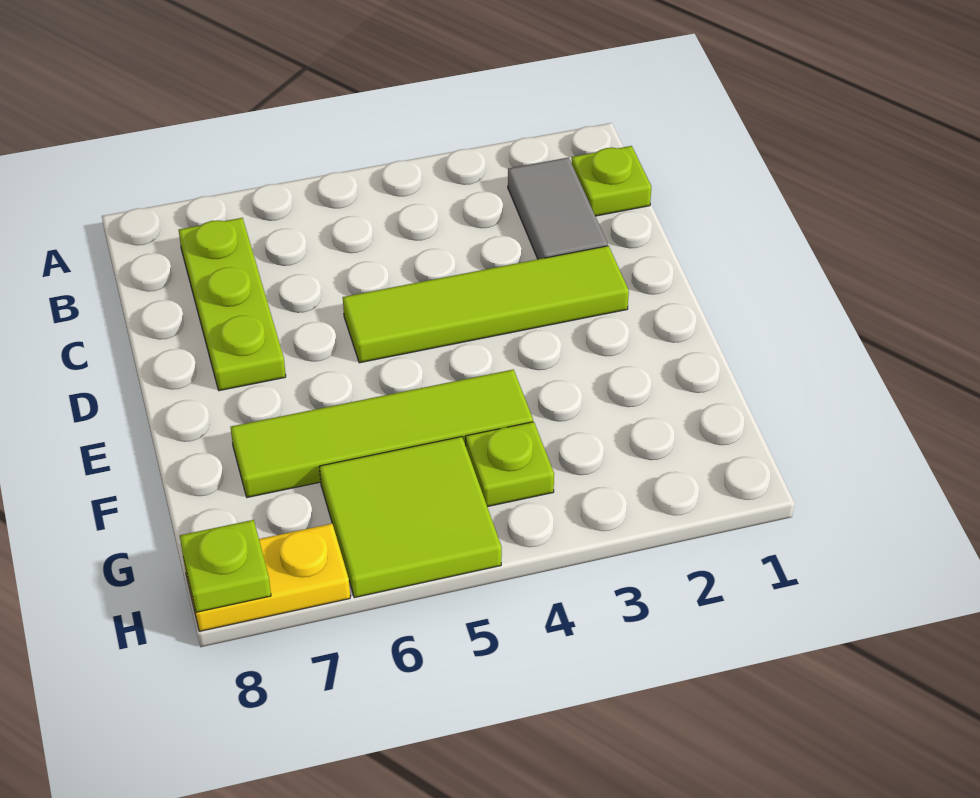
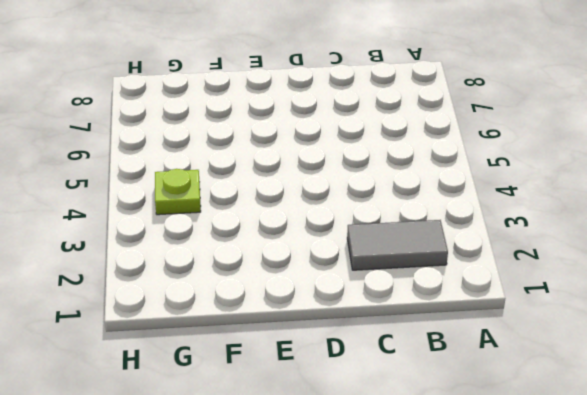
none -> lime 1x1 plate [571,146,651,216]
none -> lime 1x3 plate [179,218,286,391]

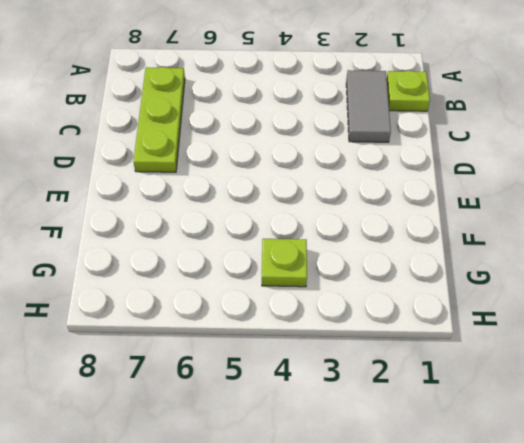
none -> lime 1x4 tile [343,246,629,363]
none -> lime 1x4 tile [231,369,533,497]

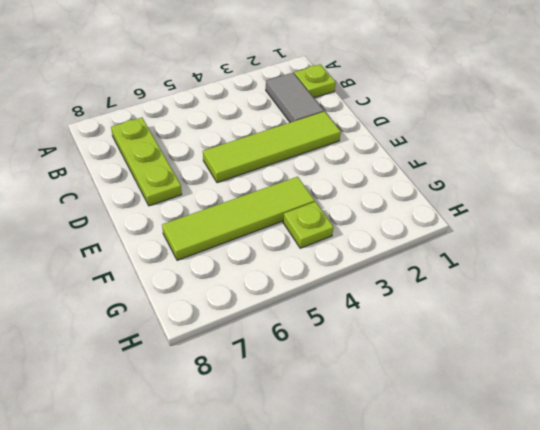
none -> lime 2x2 tile [319,437,502,598]
none -> yellow 1x2 plate [183,524,350,631]

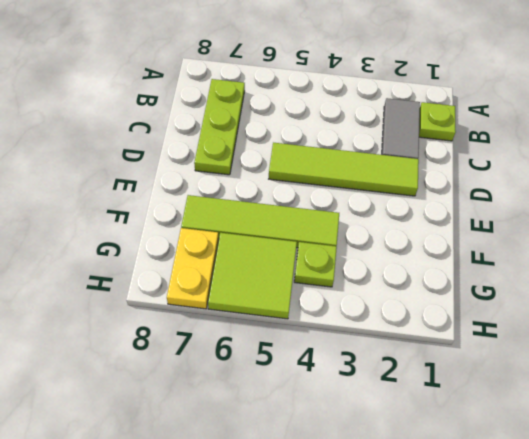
yellow 1x2 plate [167,228,219,309] -> yellow 1x2 plate turned to [183,524,350,631]
none -> lime 1x1 plate [180,520,271,612]

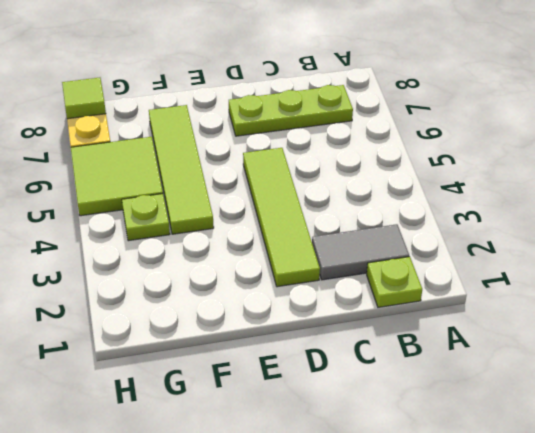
lime 1x1 tile [62,78,106,119] -> lime 1x1 plate [180,520,271,612]

